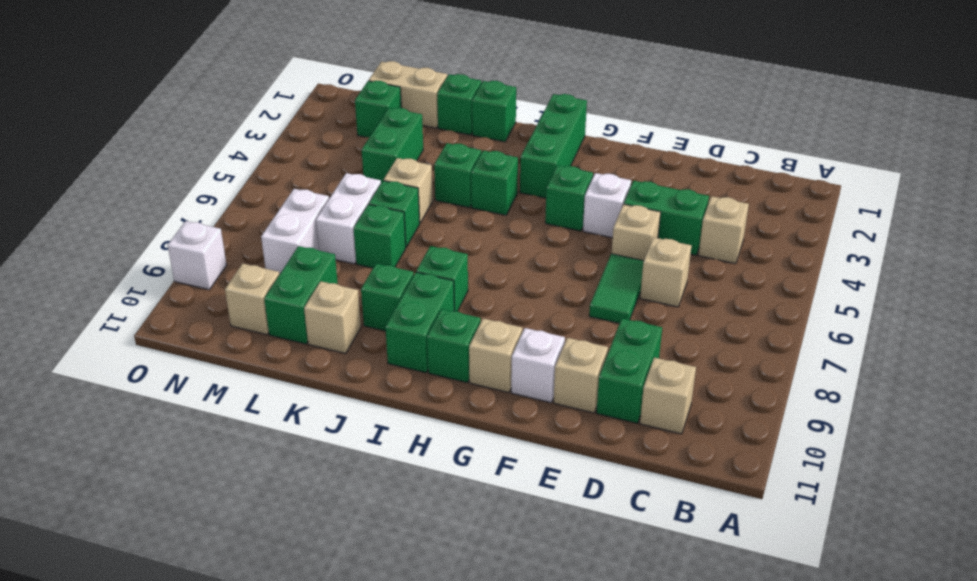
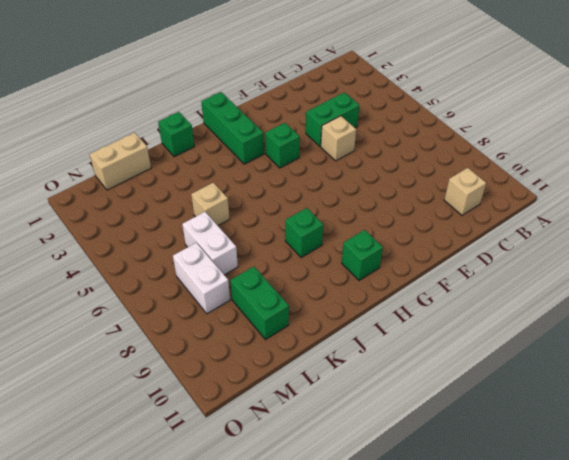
none -> tan 1x1 brick [698,196,749,264]
none -> tan 1x1 brick [640,237,692,307]
none -> green 1x2 brick [596,318,662,423]
none -> green 1x2 tile [589,254,644,323]

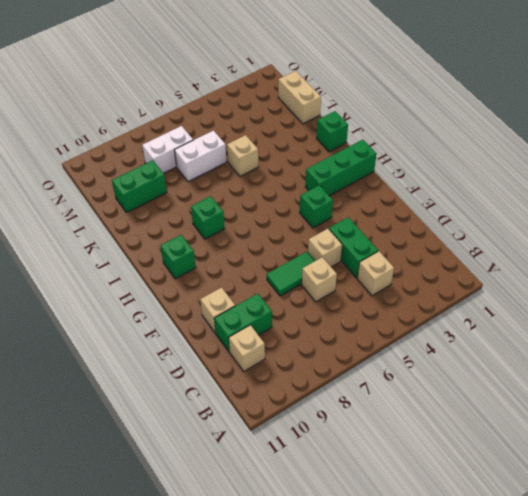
none -> white 1x1 brick [583,173,631,238]
none -> white 1x1 brick [511,328,565,403]
none -> tan 1x1 brick [469,318,523,393]
none -> green 1x1 brick [471,150,518,215]

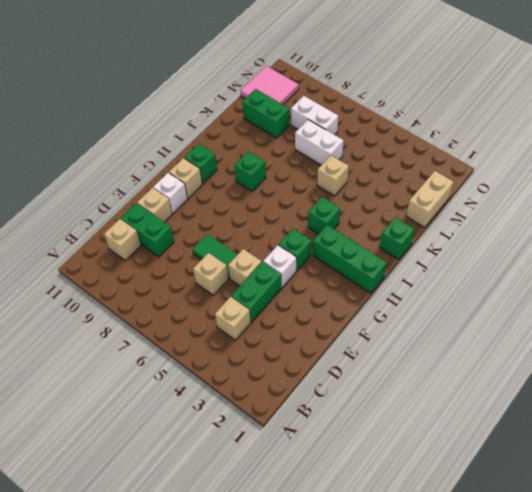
pink 2x2 tile [240,66,299,105] -> tan 1x1 brick [225,263,280,335]
none -> green 1x2 brick [385,272,454,373]
none -> green 1x1 brick [434,143,481,208]
none -> green 1x1 brick [361,263,414,331]
none -> green 1x1 brick [437,74,482,135]

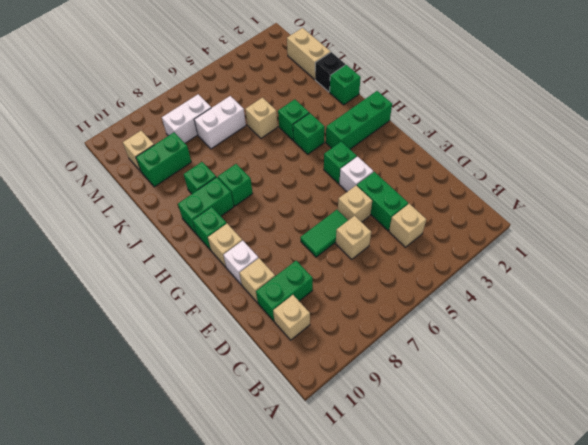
black 1x1 brick [315,52,345,92] -> green 1x1 brick [437,74,482,135]
none -> green 1x1 brick [369,181,420,247]
none -> green 1x1 brick [354,204,406,268]
none -> tan 1x1 brick [304,281,361,353]
none -> green 1x2 brick [362,108,423,183]

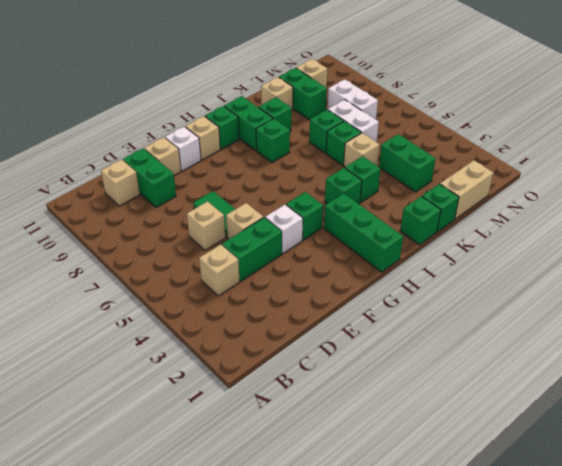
none -> green 1x1 brick [355,81,401,137]
none -> white 1x1 brick [168,221,227,290]

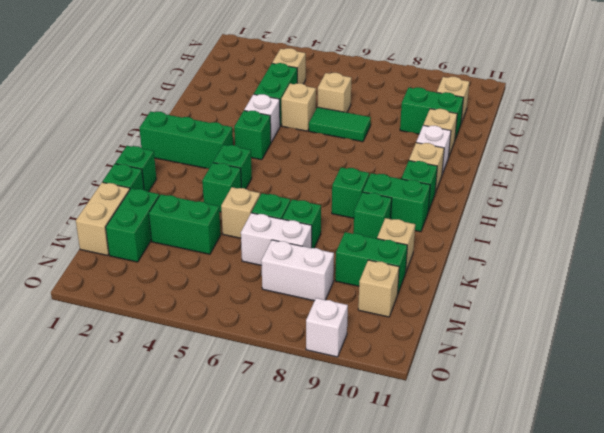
green 1x2 brick [106,188,160,262] -> green 1x1 brick [355,81,401,137]

